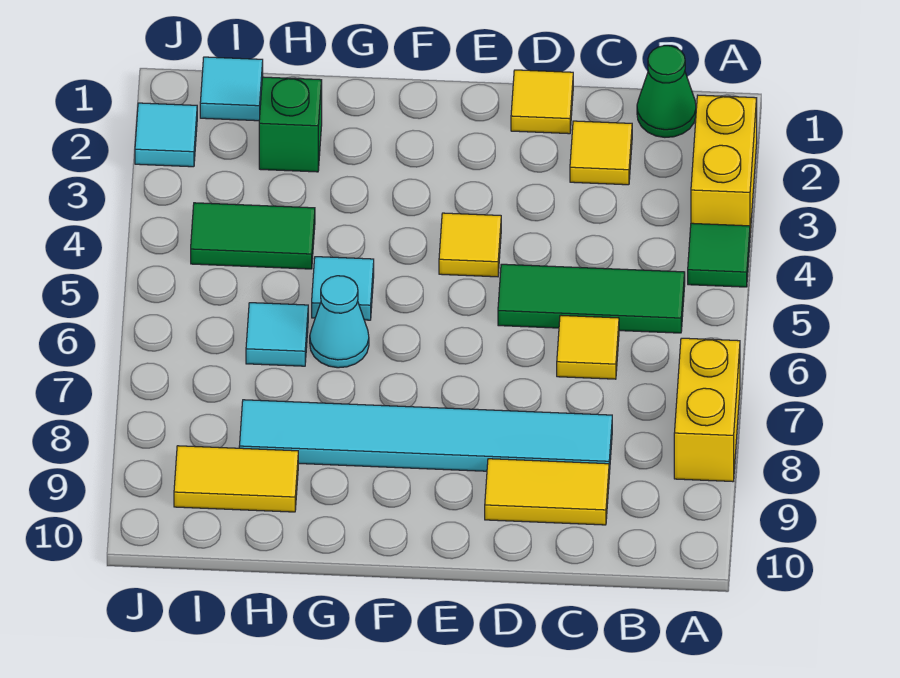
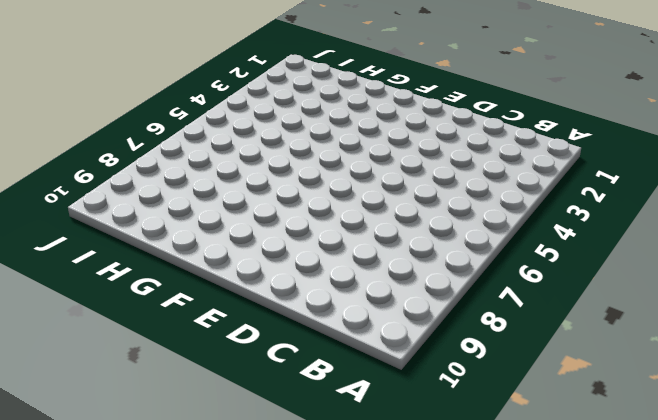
none -> yellow 1x2 brick [691,95,757,233]
none -> green 1x1 tile [688,223,750,287]
none -> yellow 1x2 brick [674,338,740,482]

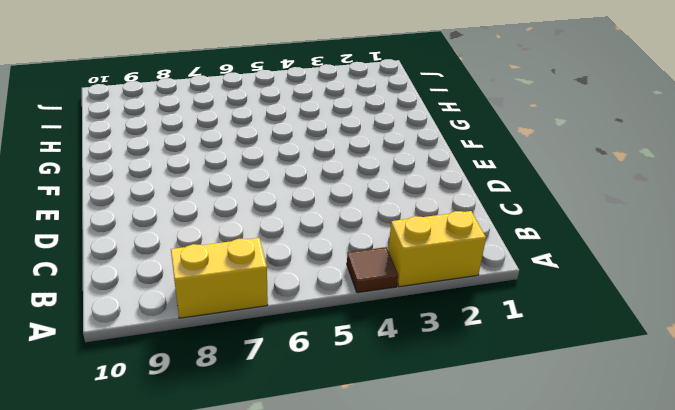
brown 1x1 tile [347,247,398,293] -> green 1x1 tile [688,223,750,287]
none -> green 1x1 cone [637,46,696,137]
none -> green 1x3 tile [498,264,685,333]
none -> yellow 1x1 tile [570,121,632,185]

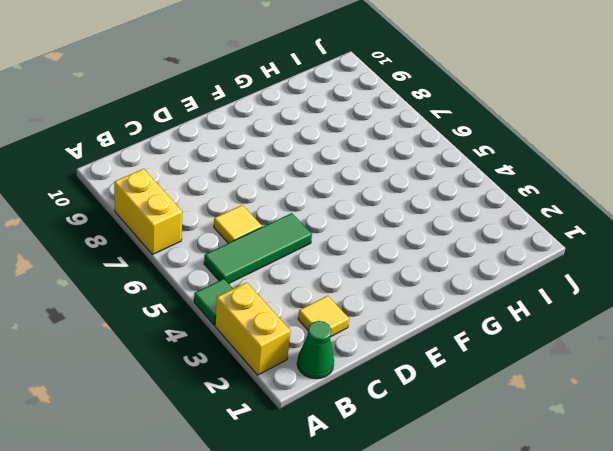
none -> cyan 1x6 tile [239,400,612,474]
none -> yellow 1x2 tile [485,459,609,525]
none -> yellow 1x1 tile [511,70,573,134]

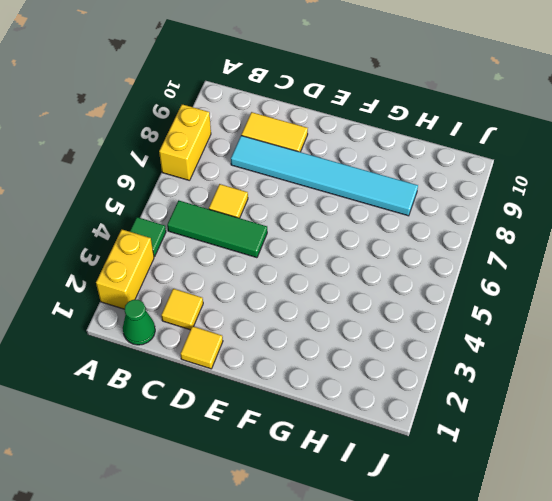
none -> yellow 1x1 tile [439,213,501,277]
none -> cyan 1x1 tile [312,257,374,320]
none -> cyan 1x1 cone [310,276,369,368]

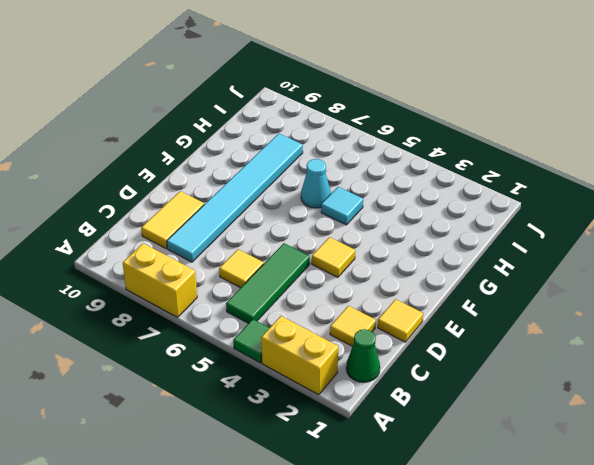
none -> green 1x1 brick [259,77,322,172]
none -> green 1x2 tile [191,203,315,269]
none -> cyan 1x1 tile [246,303,308,366]

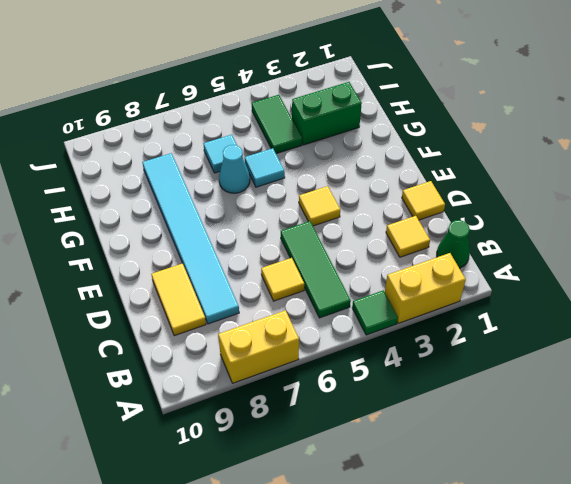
green 1x2 brick [292,82,362,145] -> green 1x1 brick [259,77,322,172]
none -> yellow 1x2 tile [174,446,298,512]
none -> cyan 1x1 tile [200,57,263,121]
none -> cyan 1x1 tile [135,103,197,167]

